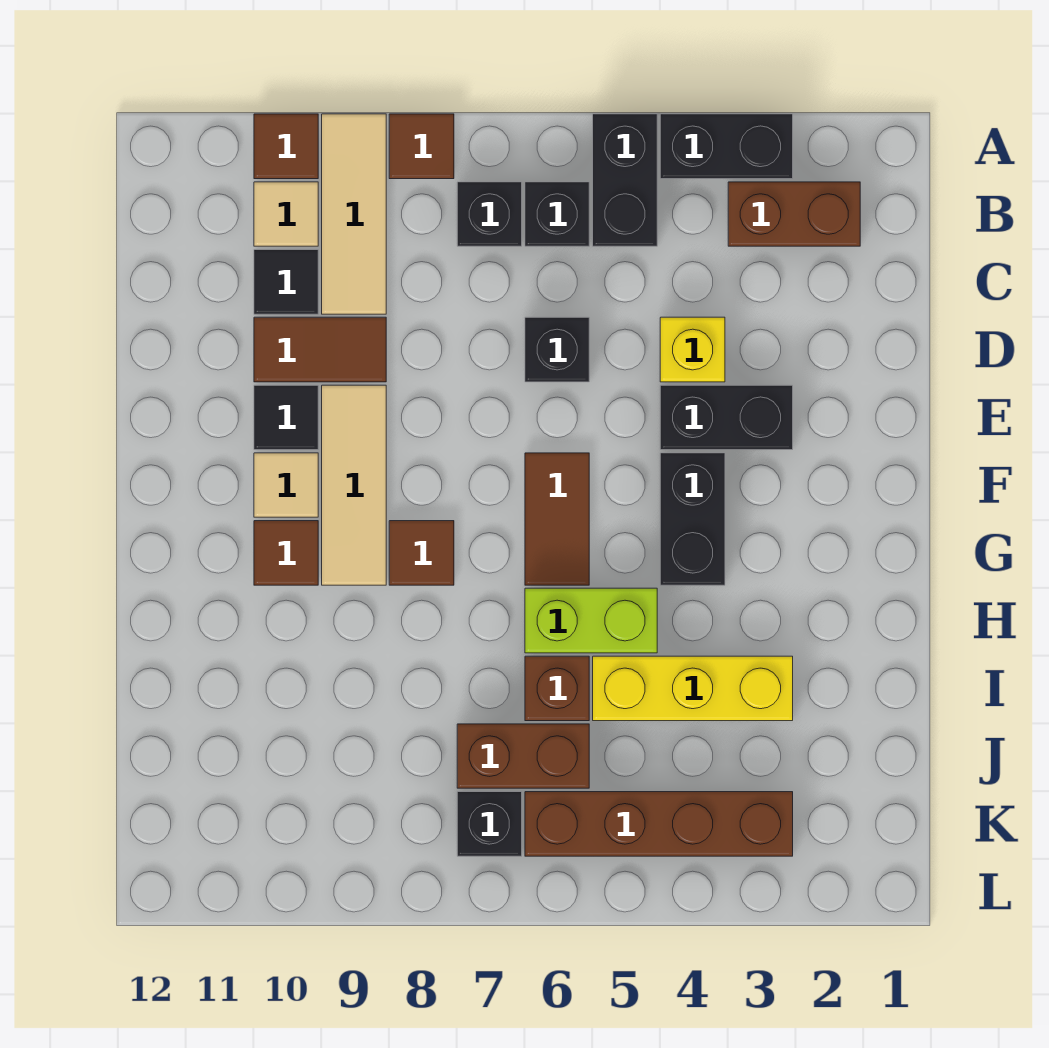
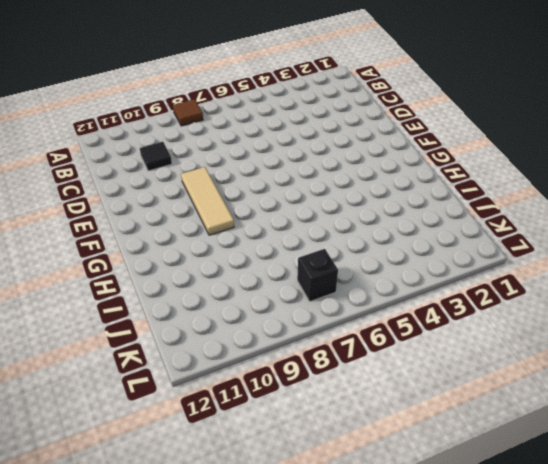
none -> black 1x2 brick [660,114,793,179]
none -> black 1x2 brick [593,114,657,246]
none -> tan 1x3 tile [322,114,386,314]

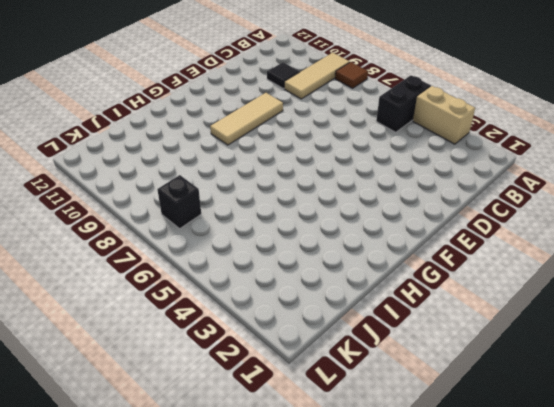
tan 1x2 brick [413,86,475,144] -> black 1x2 brick [660,114,793,179]
none -> brown 1x1 tile [254,114,318,179]
none -> brown 1x2 brick [728,182,860,246]
none -> black 1x1 brick [525,182,589,246]

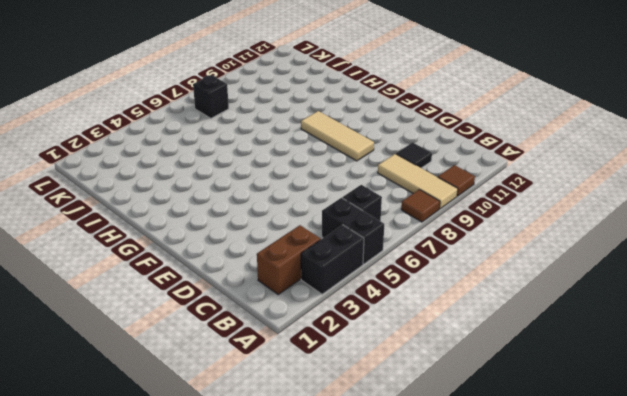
none -> black 1x1 brick [457,182,522,246]
none -> tan 1x1 tile [254,182,318,246]
none -> yellow 1x1 brick [660,317,725,382]

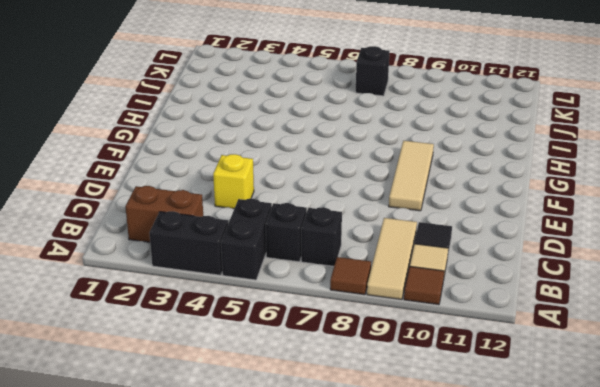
none -> black 1x1 brick [525,317,589,382]
none -> brown 1x2 tile [254,317,386,382]
none -> black 1x2 brick [660,385,793,450]

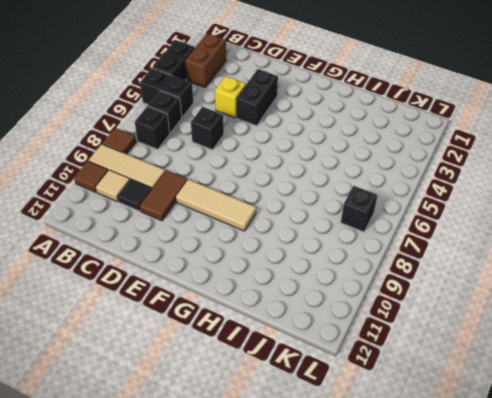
none -> black 1x1 tile [254,385,318,450]
none -> black 1x2 brick [660,453,725,585]
none -> brown 1x2 tile [525,453,589,585]

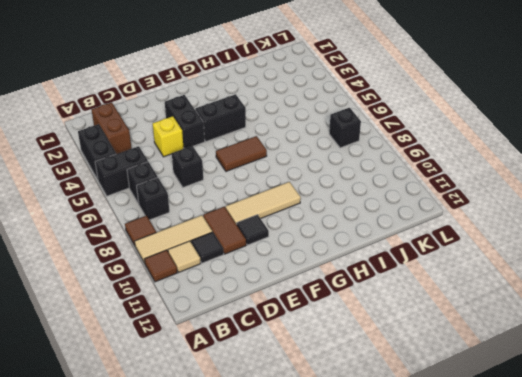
none -> tan 1x1 tile [254,453,318,517]
none -> brown 1x1 tile [389,521,454,585]
none -> brown 1x1 tile [254,521,318,585]

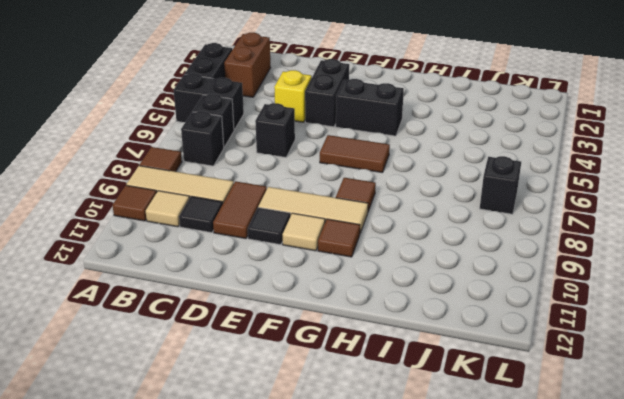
none -> lime 1x2 brick [525,588,657,653]
none -> yellow 1x3 brick [593,656,793,721]
none -> brown 1x1 brick [525,656,589,721]

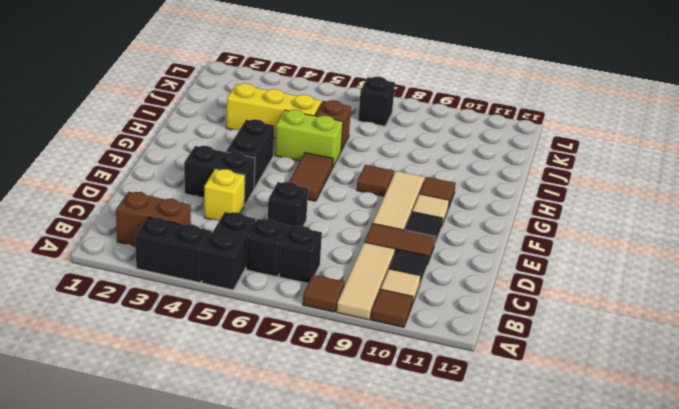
none -> brown 1x2 brick [457,724,589,788]
none -> brown 1x4 brick [525,792,793,856]

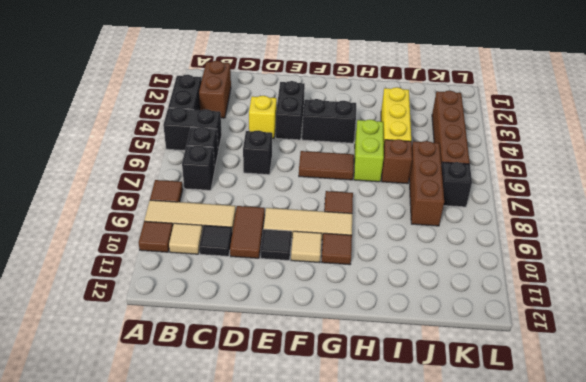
brown 1x3 brick [409,141,444,226] -> brown 1x2 brick [457,724,589,788]

